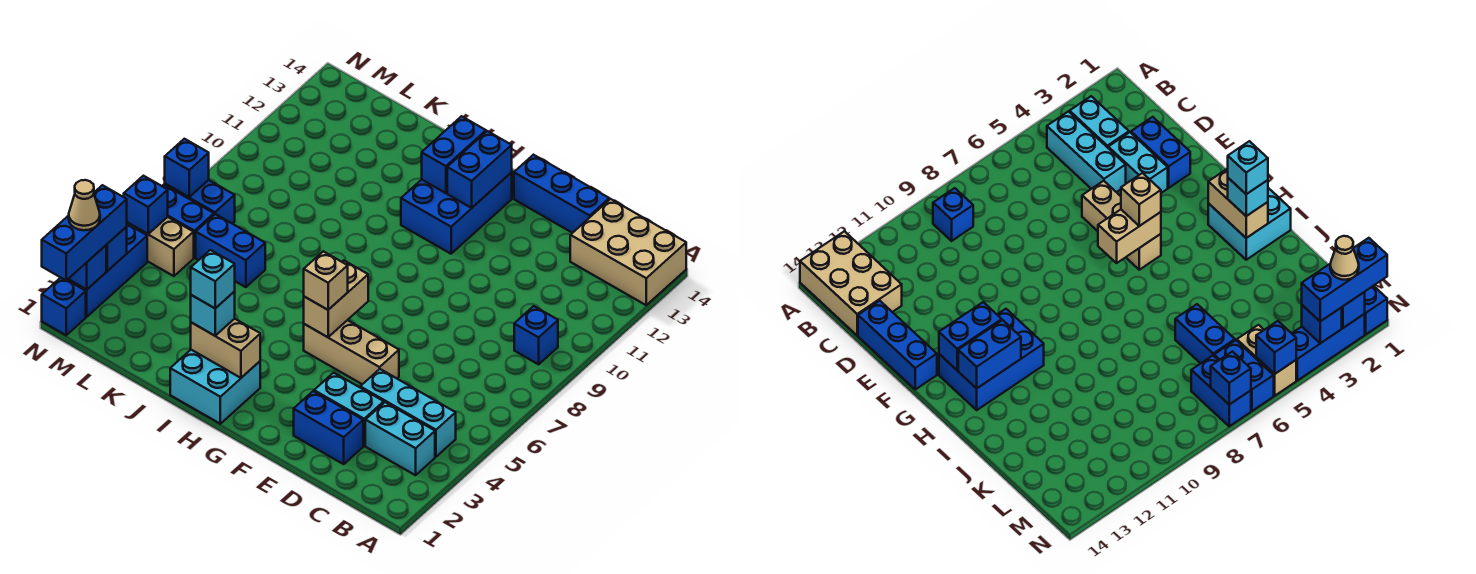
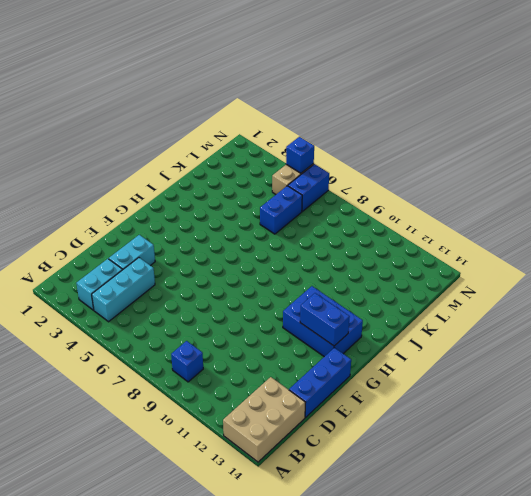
none -> blue 1x2 brick [294,391,363,464]
none -> tan 1x3 brick [304,320,399,384]
none -> cyan 2x2 brick [170,350,260,424]

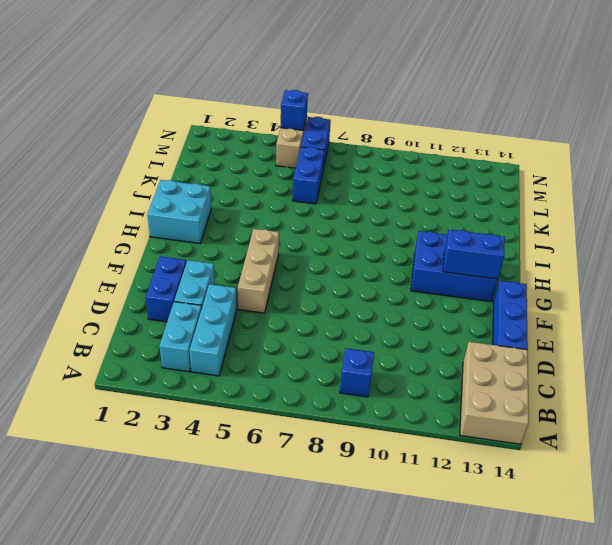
none -> blue 1x2 brick [165,180,235,224]
none -> blue 1x1 brick [42,278,86,335]
none -> blue 1x3 brick [68,224,147,317]

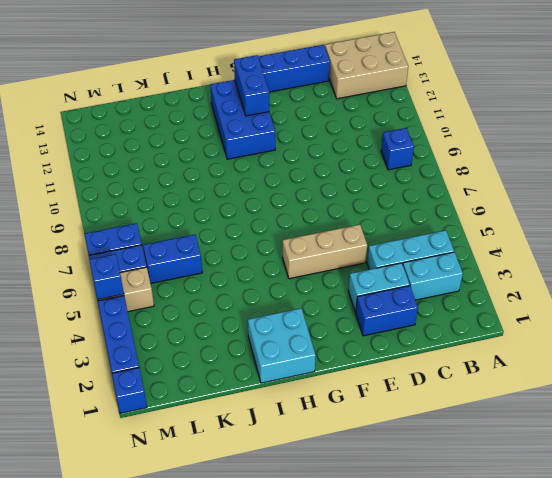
none -> tan 1x2 brick [304,260,368,337]
none -> tan 1x2 brick [191,319,260,378]
none -> blue 1x2 brick [422,116,486,193]

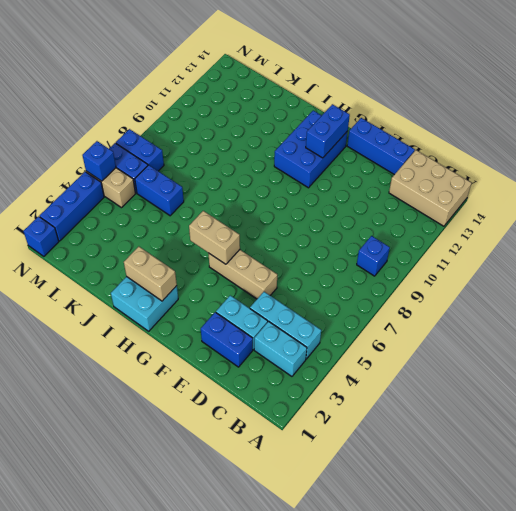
tan 1x2 brick [189,211,240,264] -> tan 1x2 brick turned to [304,260,368,337]
none -> blue 1x2 brick [422,116,486,193]
none -> blue 1x1 brick [69,245,106,290]
none -> blue 1x1 brick [106,227,127,271]

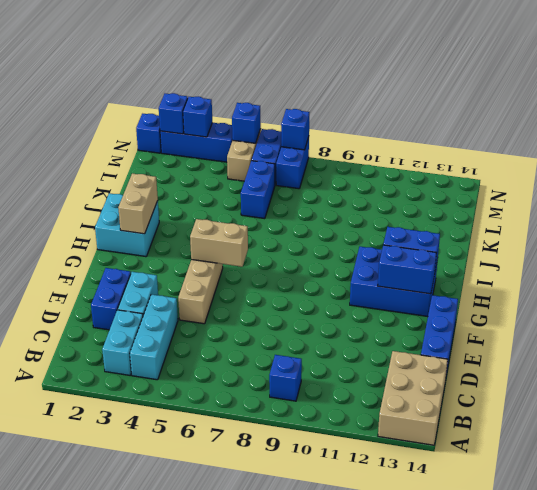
none -> tan 1x1 brick [304,251,348,310]
none -> cyan 1x1 brick [191,291,235,336]
none -> blue 1x3 brick [42,185,127,280]

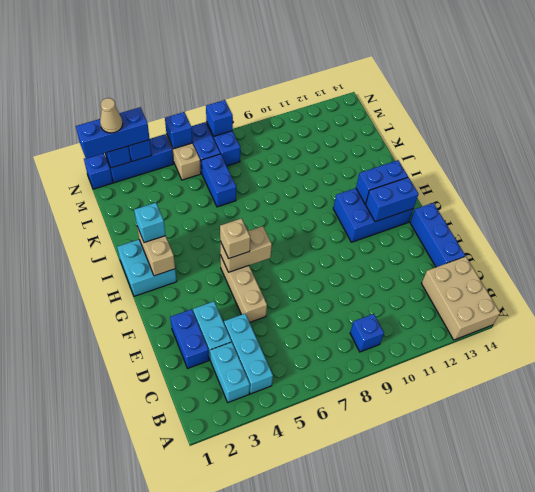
none -> cyan 1x1 brick [191,250,235,308]

